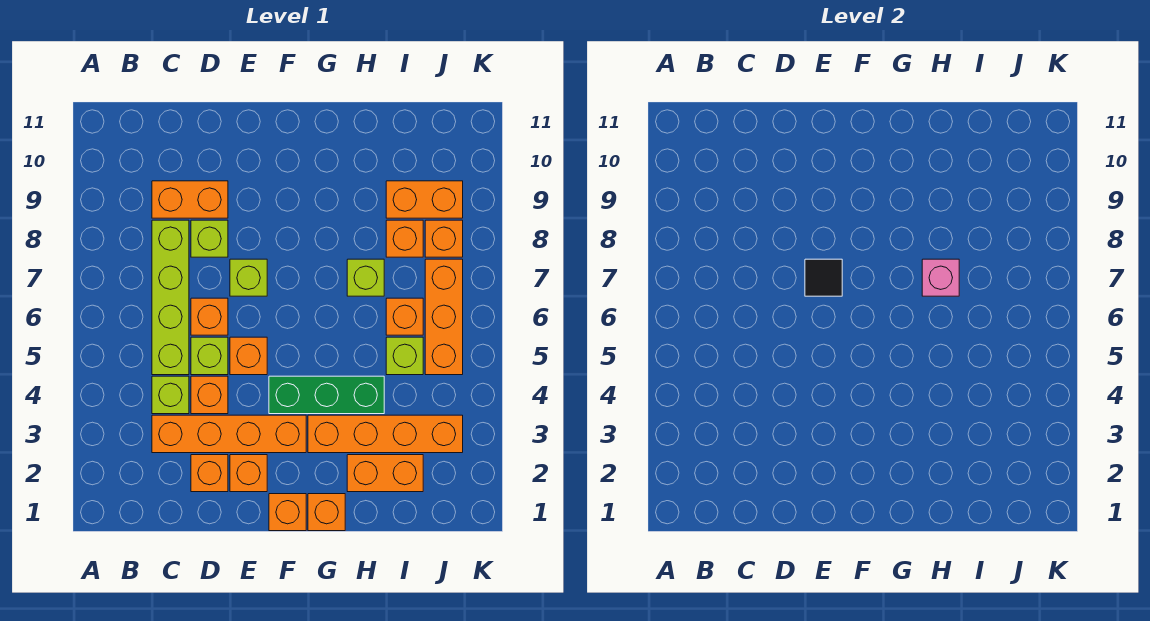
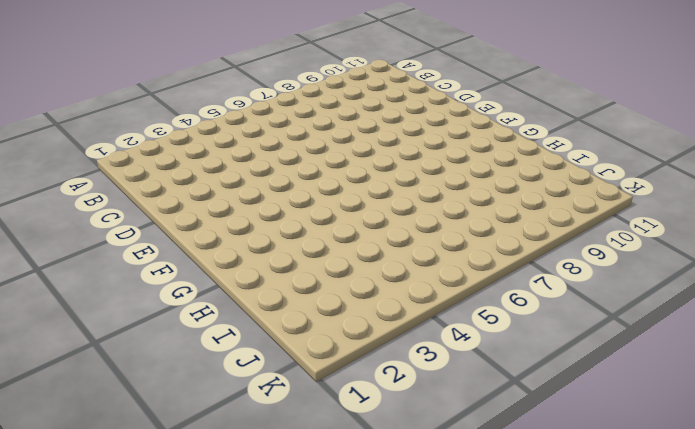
none -> orange 1x4 brick [152,415,306,453]
none -> lime 1x1 brick [152,376,189,414]
none -> lime 1x4 brick [152,220,189,375]

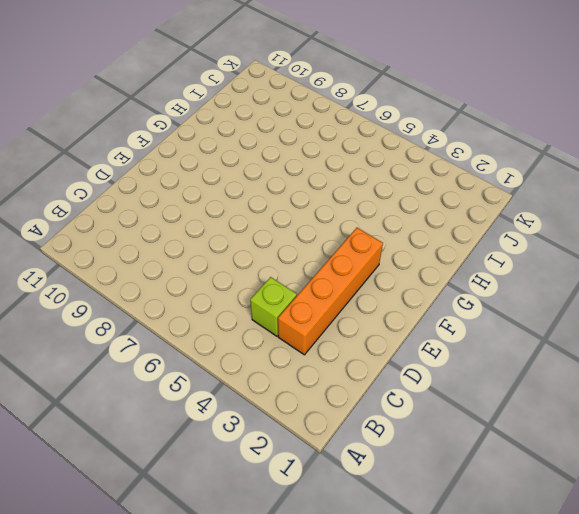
none -> lime 1x4 brick [152,220,189,375]
none -> orange 1x2 brick [152,181,228,218]
none -> orange 1x1 brick [191,455,228,492]

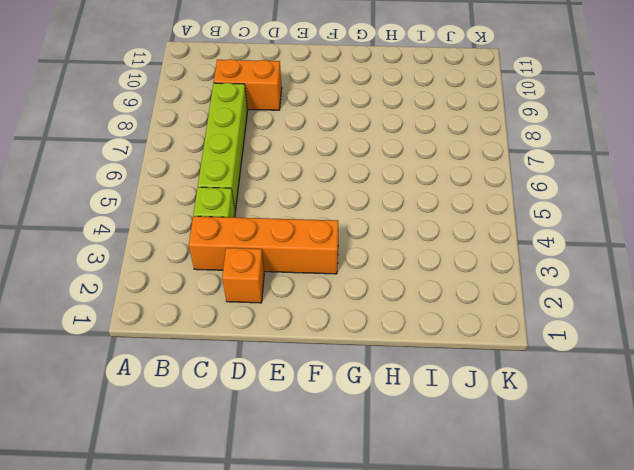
none -> orange 1x1 brick [191,376,228,414]
none -> lime 1x1 brick [191,337,228,375]
none -> orange 1x1 brick [191,298,228,335]

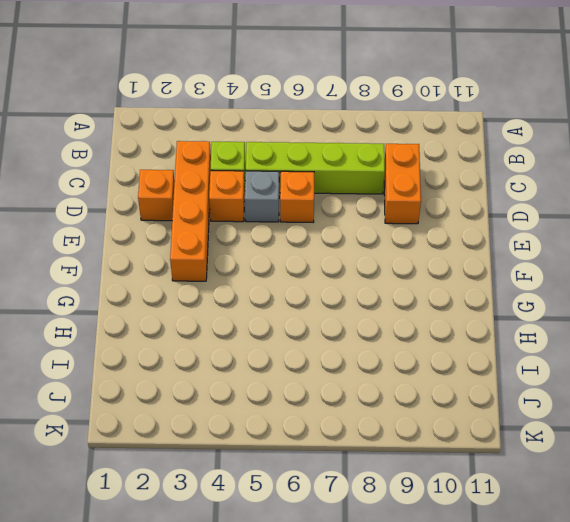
grey 1x1 brick [245,171,279,222] -> lime 1x1 brick [191,337,228,375]
none -> lime 1x1 brick [191,220,228,257]
none -> orange 1x1 brick [230,455,267,492]
none -> orange 1x1 brick [230,337,267,375]

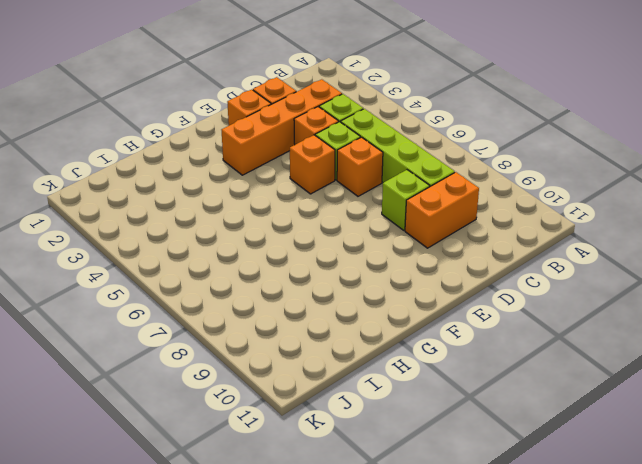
none -> lime 1x1 brick [230,259,267,296]
none -> orange 1x1 brick [269,494,306,531]
none -> green 1x3 brick [269,376,384,414]

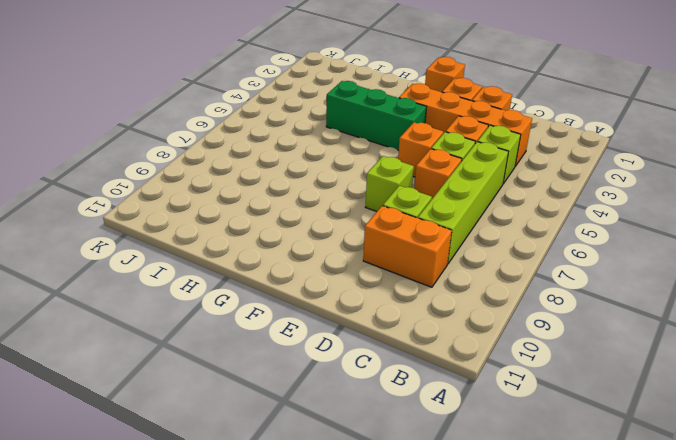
none -> orange 1x1 brick [308,494,345,531]
none -> orange 1x4 brick [308,415,463,453]
none -> orange 1x2 brick [347,455,423,492]

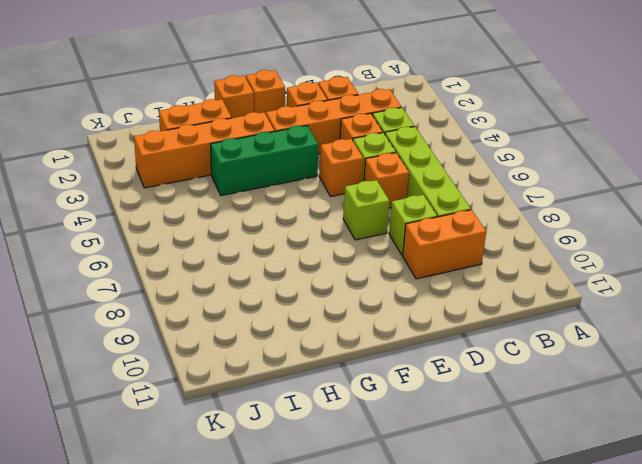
none -> lime 1x1 brick [347,259,384,296]
none -> lime 1x1 brick [386,337,423,375]
none -> orange 1x1 brick [386,298,423,335]

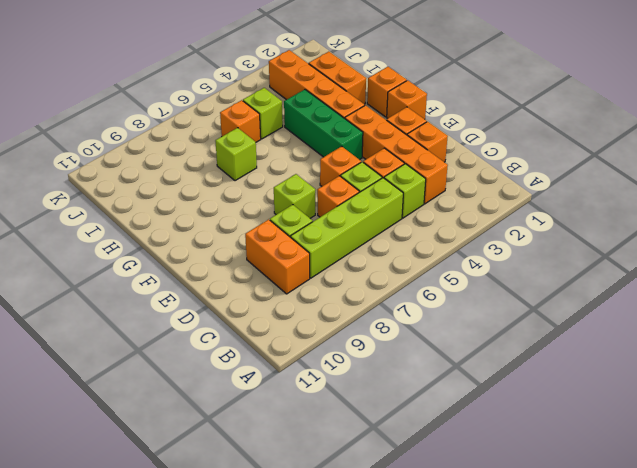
none -> orange 1x1 brick [386,220,423,257]
none -> orange 1x2 brick [386,181,463,218]
none -> orange 1x3 brick [425,259,463,375]

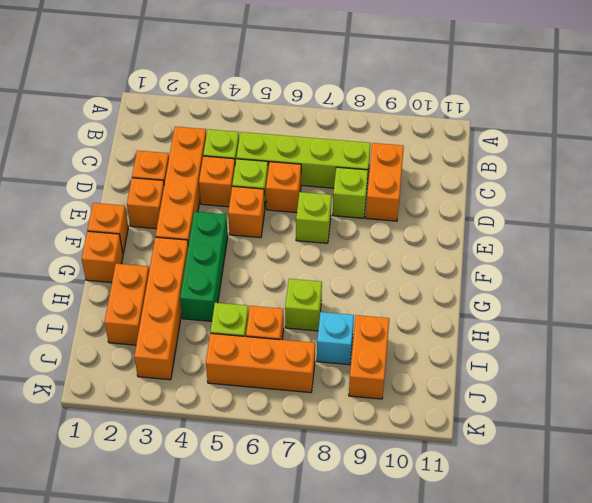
cyan 1x1 brick [317,312,354,365] -> orange 1x1 brick [386,220,423,257]
none -> orange 1x1 brick [425,220,463,257]
none -> black 1x1 tile [805,259,842,296]
none -> pink 1x1 brick [922,259,959,296]

